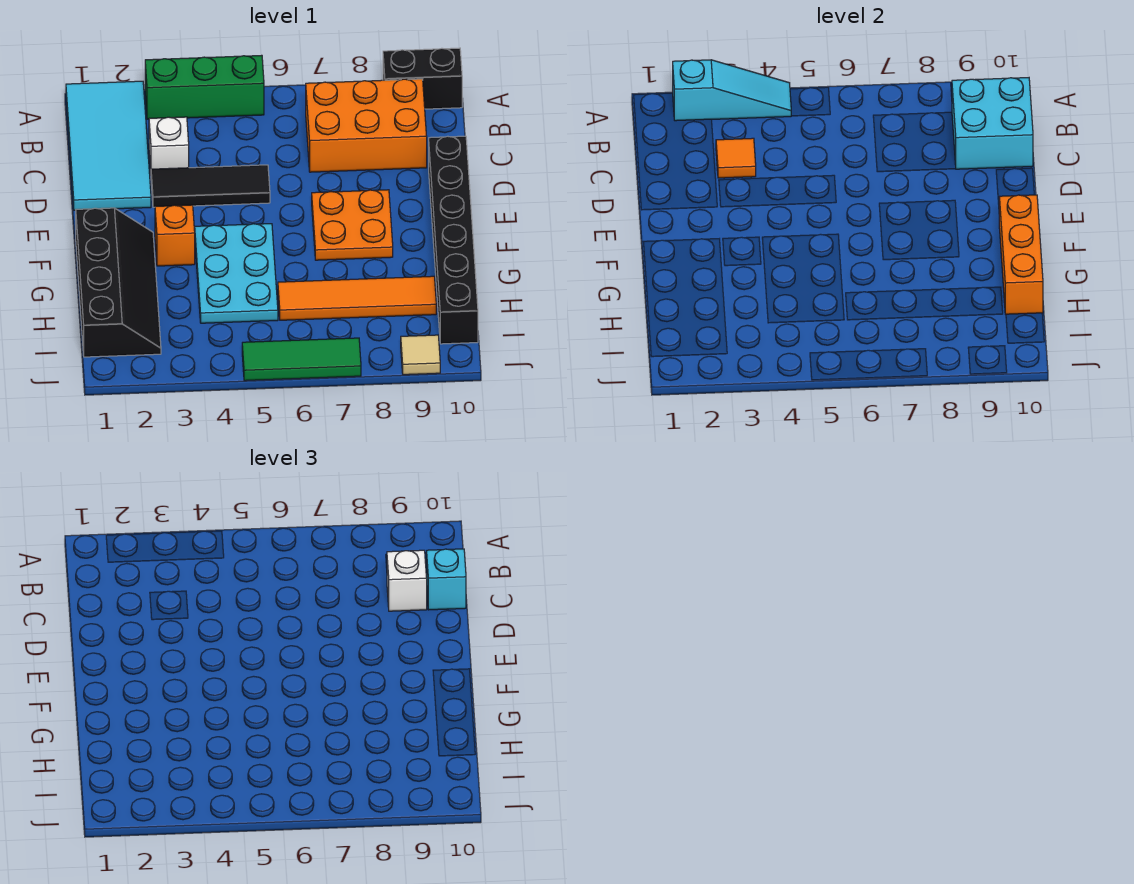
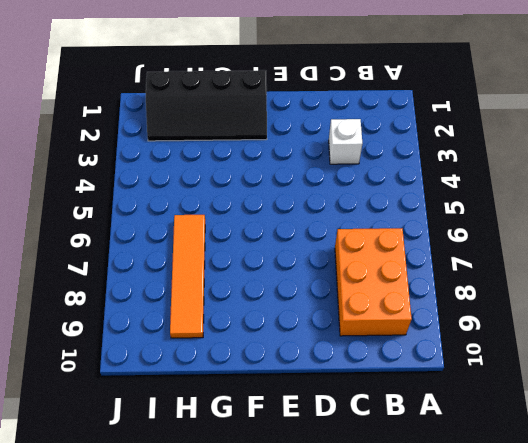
none -> cyan 2x4 tile [66,81,151,210]
none -> green 1x3 brick [145,55,264,119]
none -> black 1x2 brick [383,48,462,109]

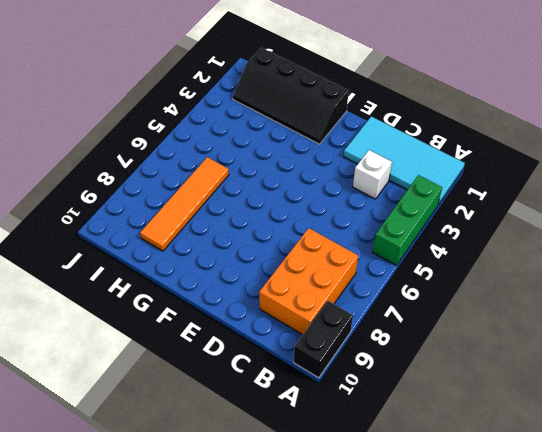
none -> black 1x3 tile [151,165,270,207]
none -> black 1x6 brick [429,136,478,344]
none -> orange 2x2 plate [312,190,393,260]

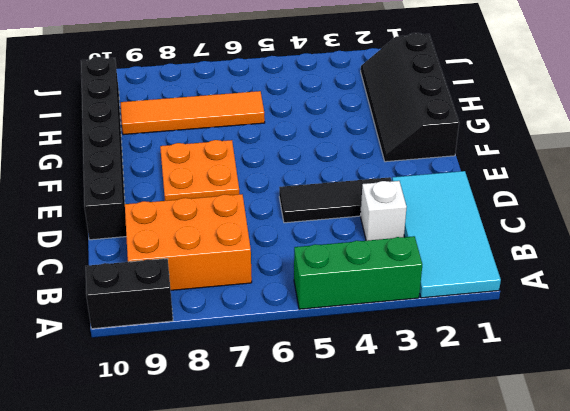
none -> orange 1x1 brick [155,205,195,266]
none -> cyan 2x3 plate [195,224,278,323]
none -> green 1x3 tile [242,338,361,381]

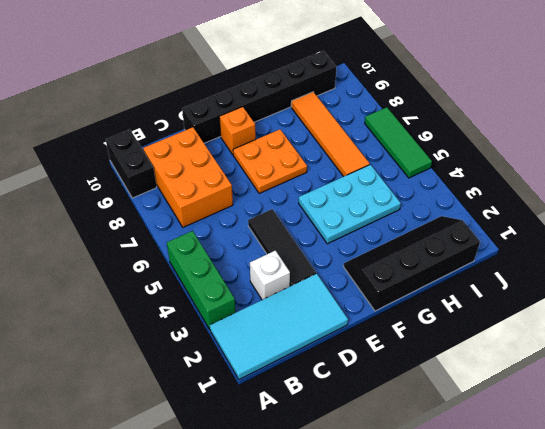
orange 1x1 brick [219,107,256,155] -> orange 1x1 brick moved to [155,205,195,266]
none -> tan 1x1 tile [401,335,440,375]
none -> cyan 1x3 slope [673,60,791,121]
none -> cyan 2x2 brick [952,78,1033,169]

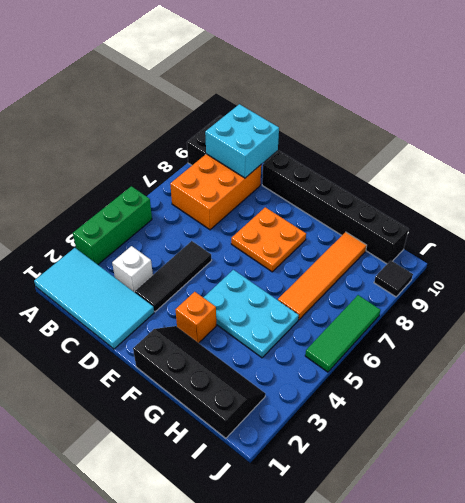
black 1x1 tile [374,260,413,297] -> tan 1x1 tile [401,335,440,375]
none -> cyan 1x3 slope [673,60,791,121]
none -> orange 1x1 tile [716,138,756,178]
none -> orange 1x3 brick [999,195,1043,314]

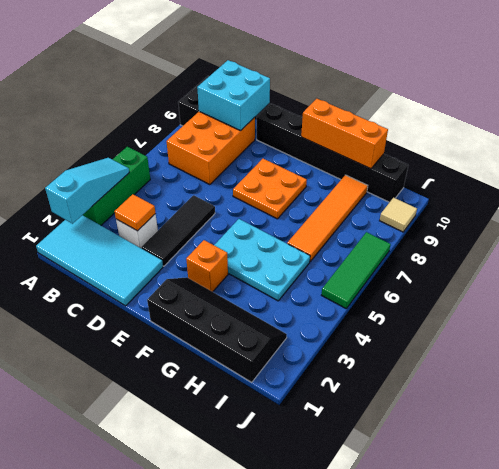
none -> white 1x1 brick [387,550,427,611]
none -> cyan 1x1 brick [427,549,466,610]

